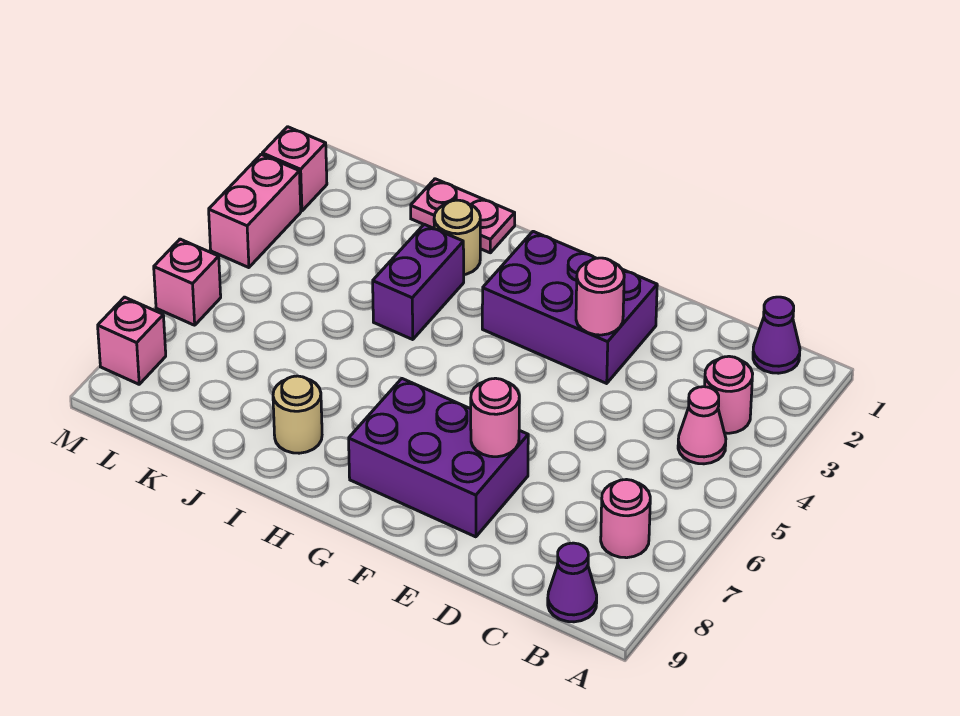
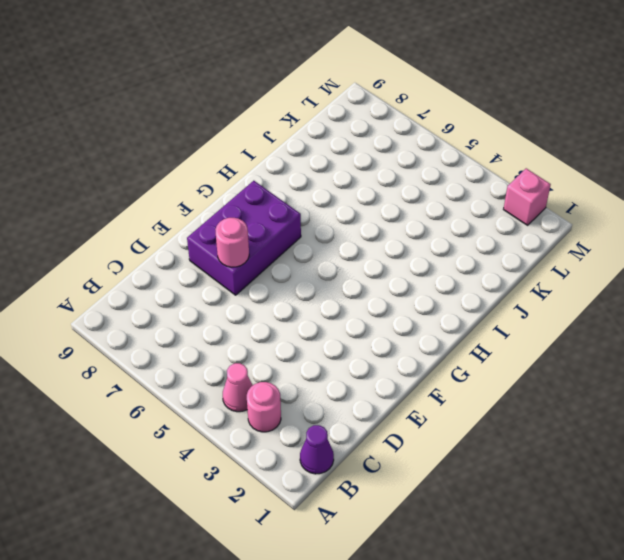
none -> pink 1x1 round brick [601,480,650,558]
none -> purple 1x1 cone [548,543,597,622]
none -> purple 2x3 brick [482,231,657,383]

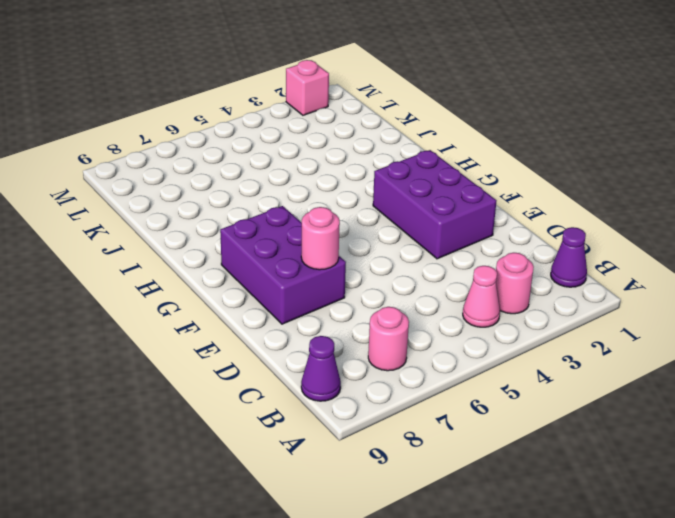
none -> pink 1x2 plate [411,179,515,253]
none -> tan 1x1 round brick [434,200,480,275]
none -> purple 1x2 brick [373,224,464,339]

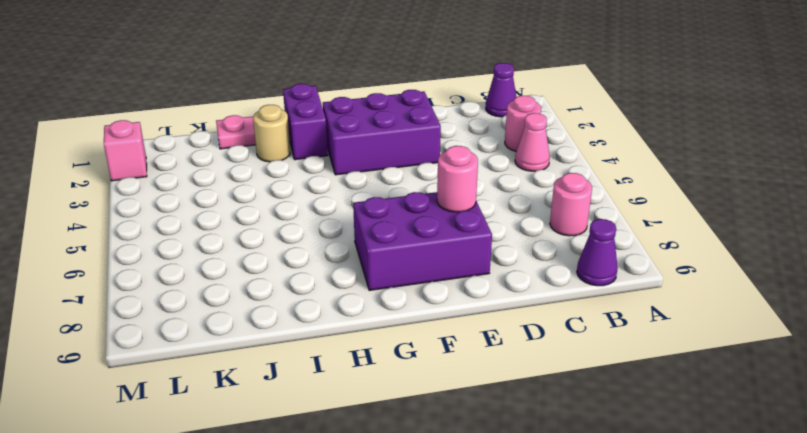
purple 1x2 brick [283,84,328,160] -> purple 1x2 brick moved to [373,224,464,339]
none -> tan 1x1 round brick [273,376,322,453]
none -> pink 1x2 brick [209,154,301,268]
none -> pink 1x1 brick [154,239,221,325]

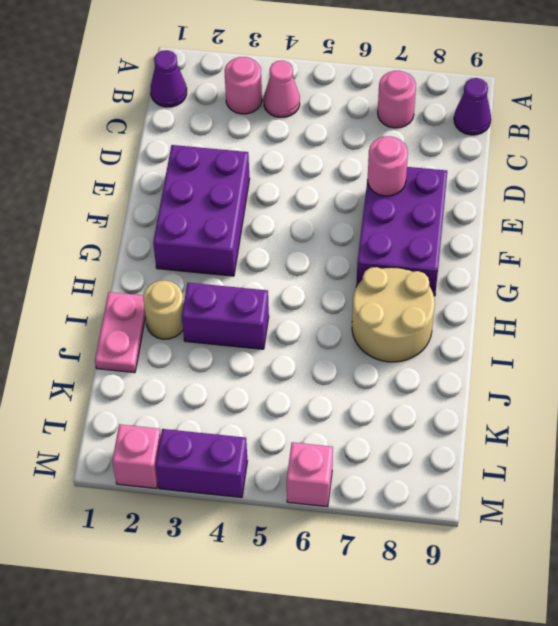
tan 2x2 round brick [352,267,435,362] -> tan 1x1 round brick [273,376,322,453]
purple 1x2 brick [156,429,247,497] -> pink 1x2 brick [209,154,301,268]
none -> pink 1x1 brick [98,297,166,384]
none -> pink 1x1 round brick [576,258,624,335]

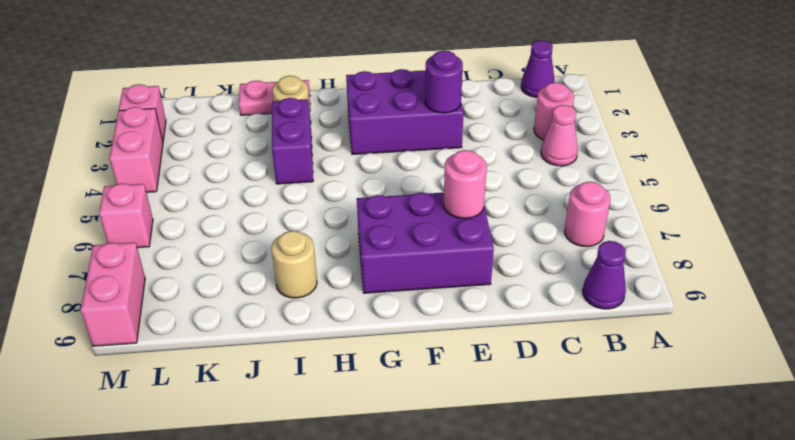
purple 1x1 round brick [425,51,463,113] -> pink 1x1 round brick [576,258,624,335]
pink 1x2 brick [81,242,145,346] -> pink 1x1 brick [98,297,166,384]

